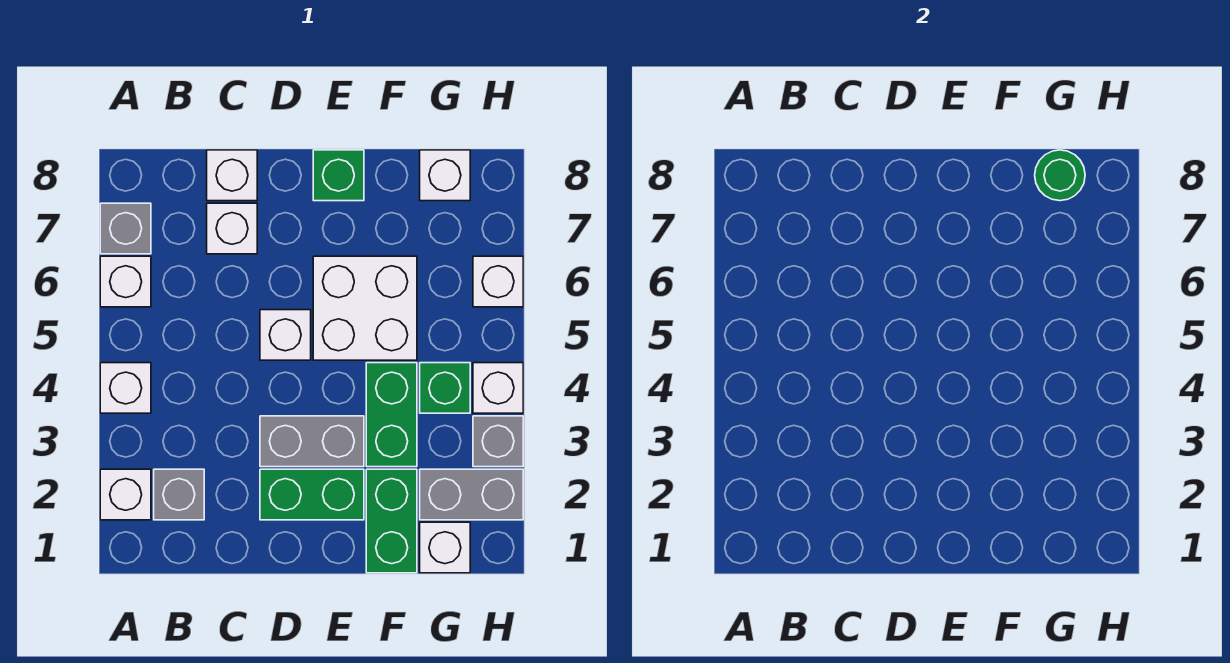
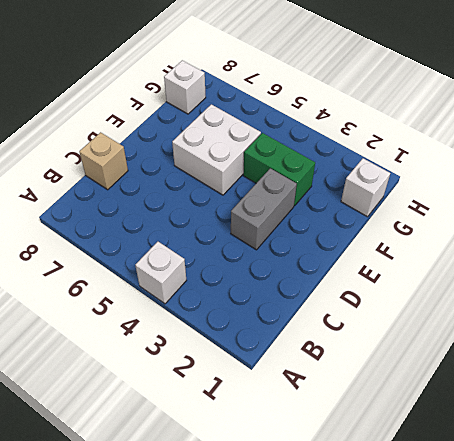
tan 1x1 brick [79,132,128,190] -> white 1x1 brick [207,150,257,201]
none -> white 1x1 brick [100,469,151,520]
none -> white 1x1 brick [100,256,151,307]
none -> grey 1x1 brick [100,203,151,254]

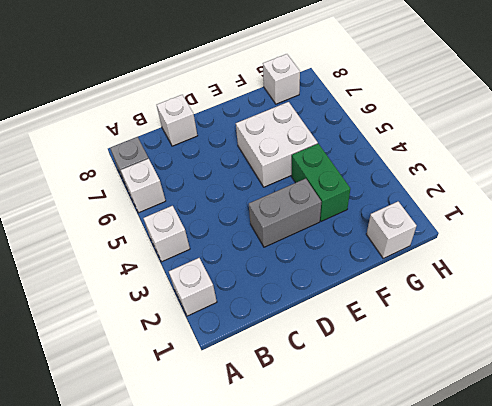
none -> grey 1x1 brick [154,469,204,520]
none -> white 1x1 brick [207,203,257,254]
none -> green 1x2 brick [260,469,364,520]

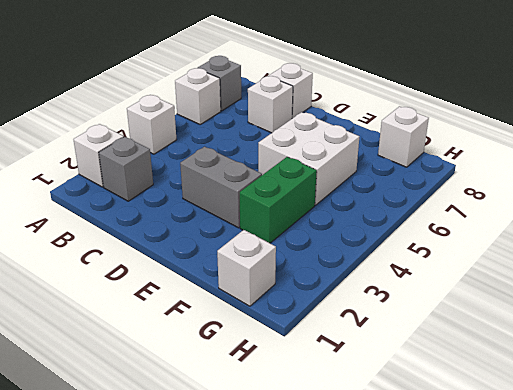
none -> green 1x2 brick [260,469,364,520]
none -> white 1x1 brick [260,310,311,360]
none -> green 1x1 brick [313,150,364,201]

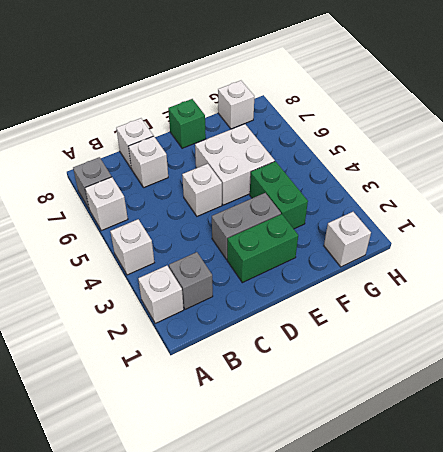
none -> green 1x2 brick [366,469,417,573]
none -> grey 1x2 brick [420,469,523,520]
none -> green 1x1 brick [420,363,470,413]

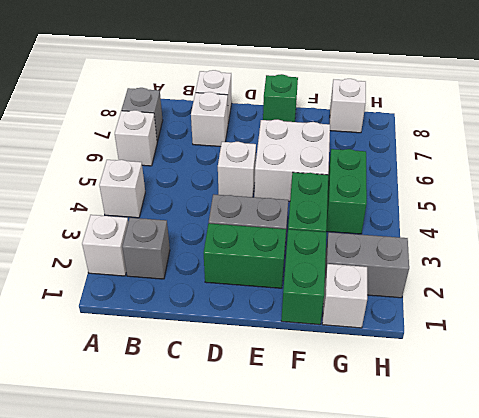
green 1x2 brick [326,149,367,234] -> green 1x1 brick [420,363,470,413]
none -> grey 1x1 brick [473,416,523,467]
none -> white 1x1 brick [473,363,523,413]
none -> white 1x1 brick [473,256,523,307]

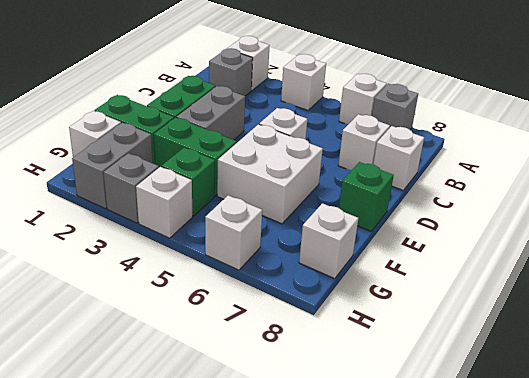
none -> green 1x1 round brick [1035,150,1085,201]

